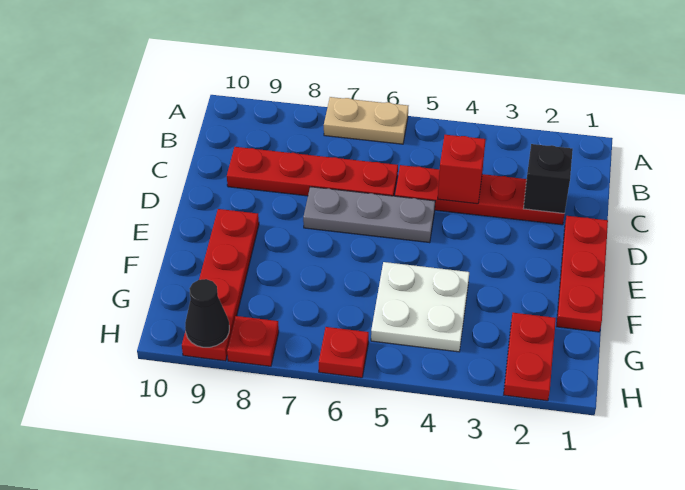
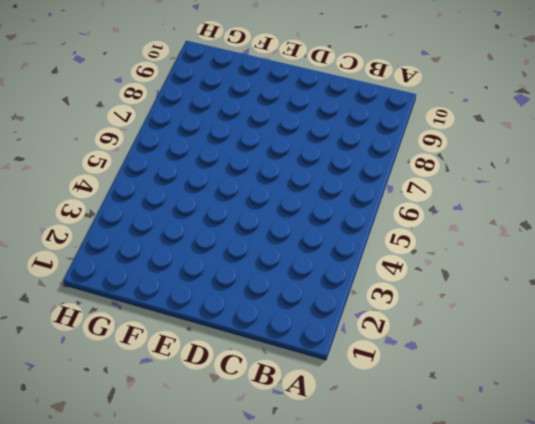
none -> tan 1x2 plate [324,97,408,144]
none -> red 1x4 plate [395,165,564,225]
none -> red 1x4 plate [227,147,398,196]

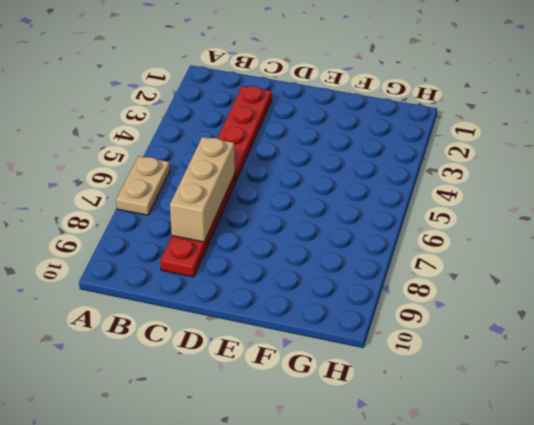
tan 1x3 brick [170,137,235,242] -> none
none -> red 1x3 plate [556,216,608,332]
none -> grey 1x3 plate [303,187,435,243]
none -> red 1x4 plate [182,209,259,361]

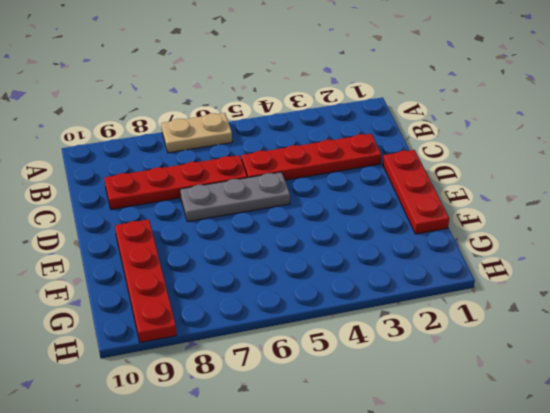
none -> white 2x2 plate [371,262,469,352]
none -> red 1x2 plate [504,313,556,401]
none -> red 1x1 plate [319,327,369,378]

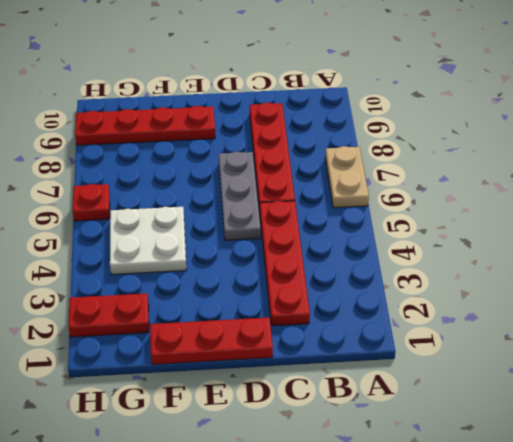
none -> red 1x1 plate [227,316,279,366]
none -> black 1x1 brick [523,144,573,213]
none -> red 1x1 brick [438,135,486,204]

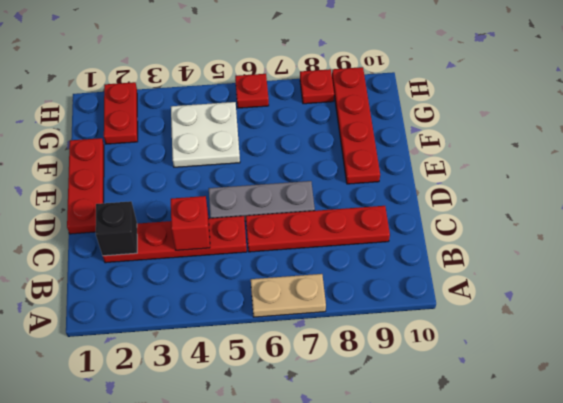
none -> black 1x1 cone [185,279,229,347]

